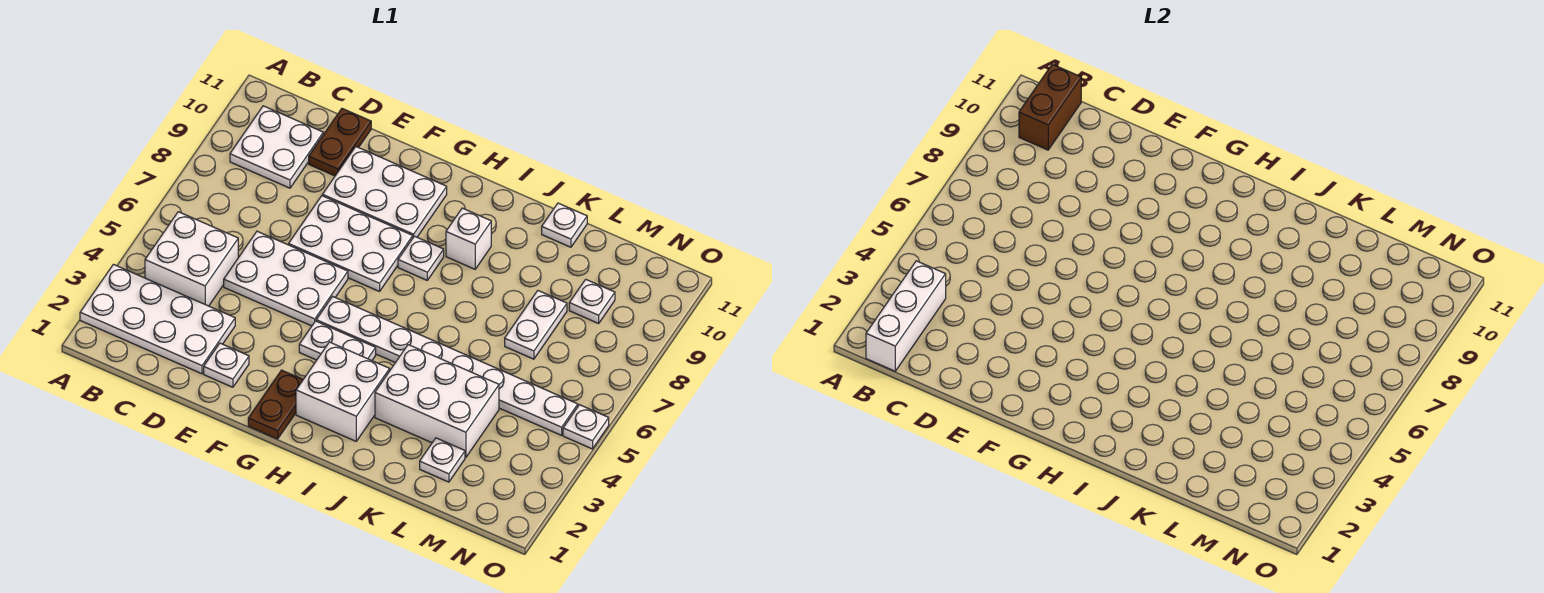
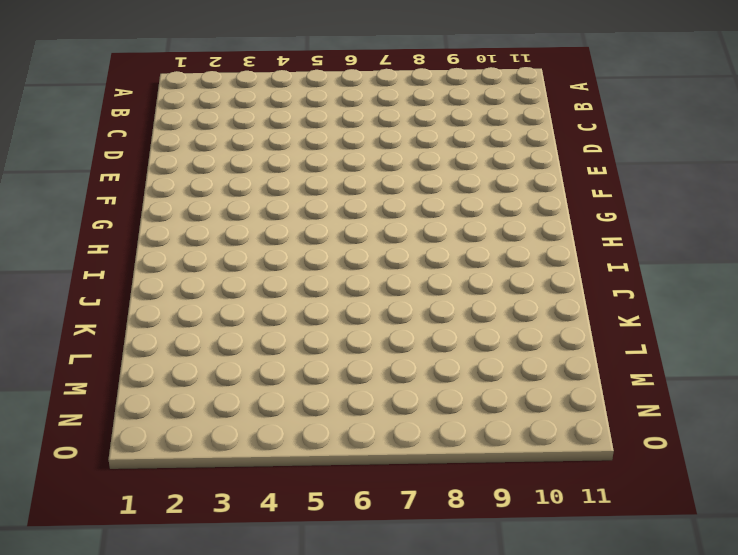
none -> white 2x4 plate [80,264,235,374]
none -> white 2x2 brick [145,212,238,306]
none -> white 2x2 plate [230,106,323,188]

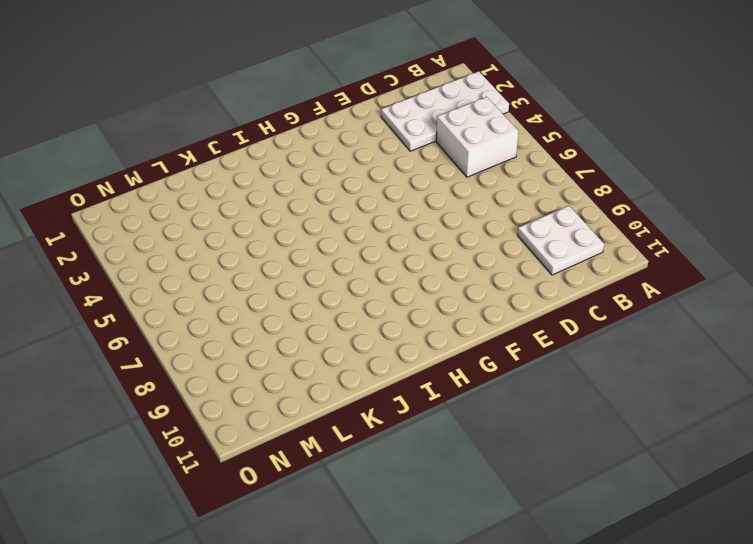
none -> white 2x3 plate [224,231,348,326]
none -> brown 1x2 plate [309,109,371,176]
none -> white 1x1 plate [204,343,249,387]

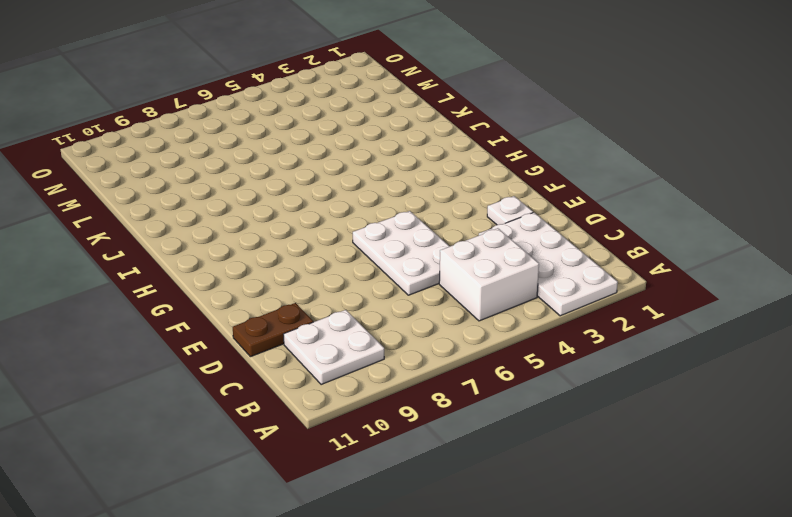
none -> white 2x3 plate [289,196,413,292]
none -> white 2x3 plate [322,147,447,237]
none -> brown 1x2 plate [248,370,303,439]

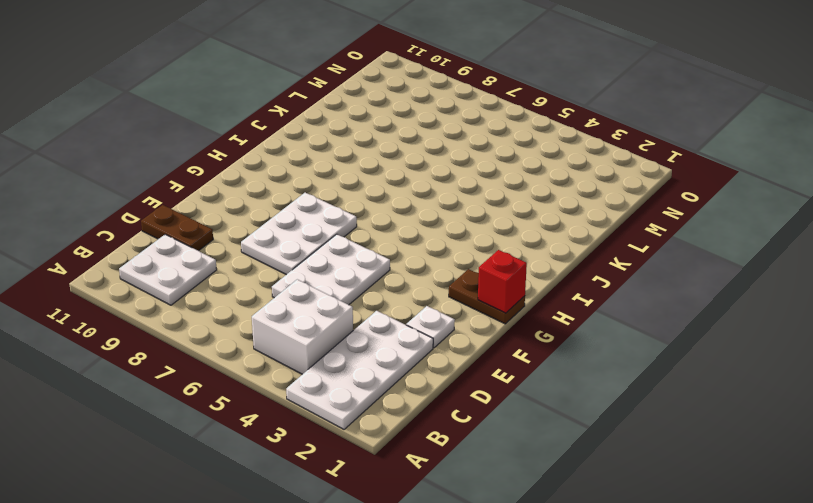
red 1x1 brick [478,250,527,313] -> none
none -> white 2x3 plate [322,147,447,237]
none -> white 1x2 plate [299,321,376,360]
none -> white 1x8 plate [316,296,578,435]

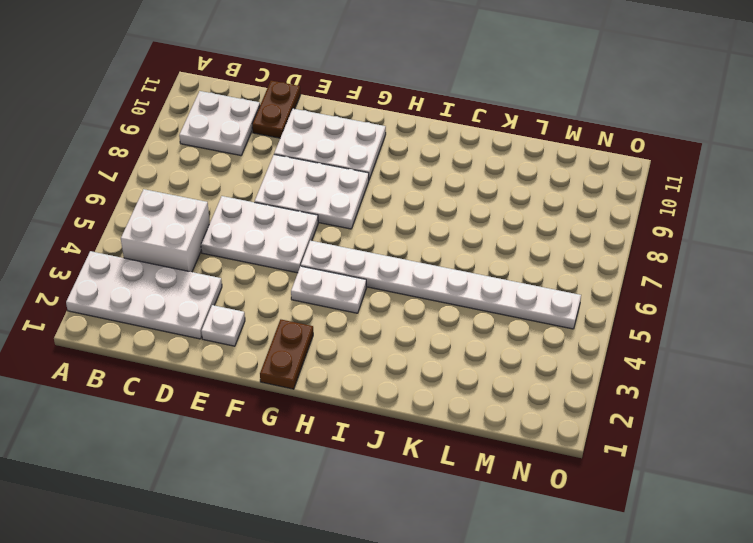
none -> white 2x2 brick [296,342,390,441]
none -> white 1x1 plate [398,236,444,280]
none -> white 1x1 brick [446,208,491,269]

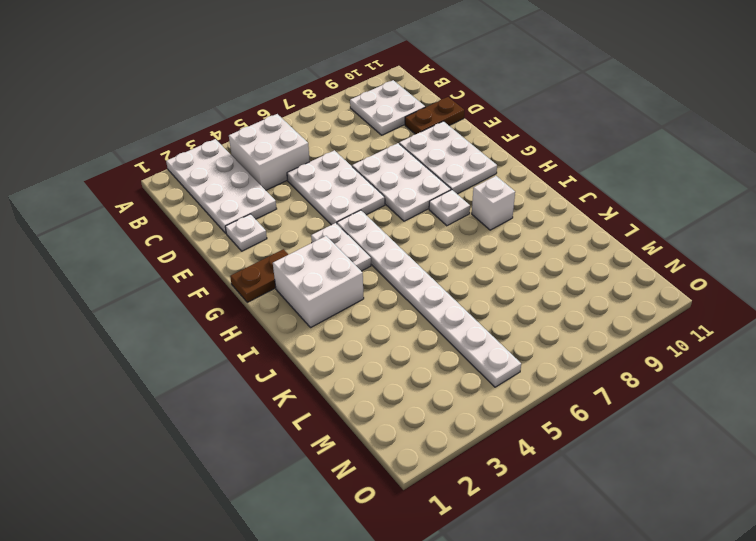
none -> white 2x3 brick [375,345,499,458]
none -> white 1x1 plate [542,203,587,247]
none -> white 1x1 plate [420,438,465,482]

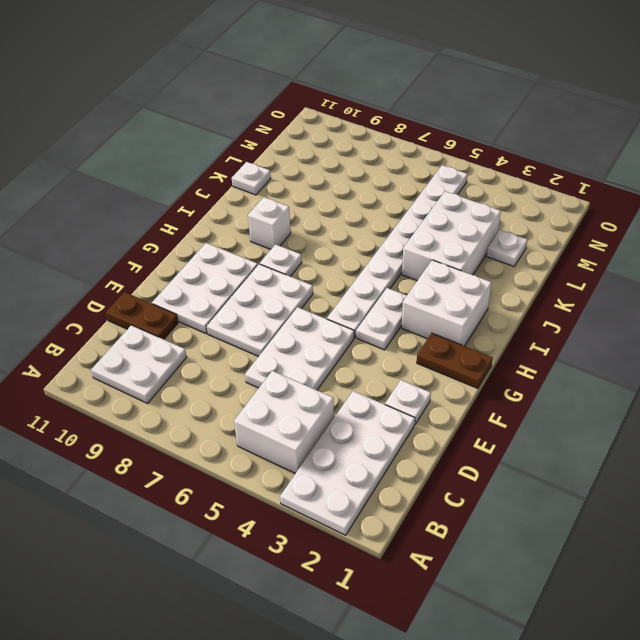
none -> white 1x2 plate [505,291,567,359]
none -> white 1x1 plate [569,279,615,323]
none -> white 1x1 plate [563,405,609,449]

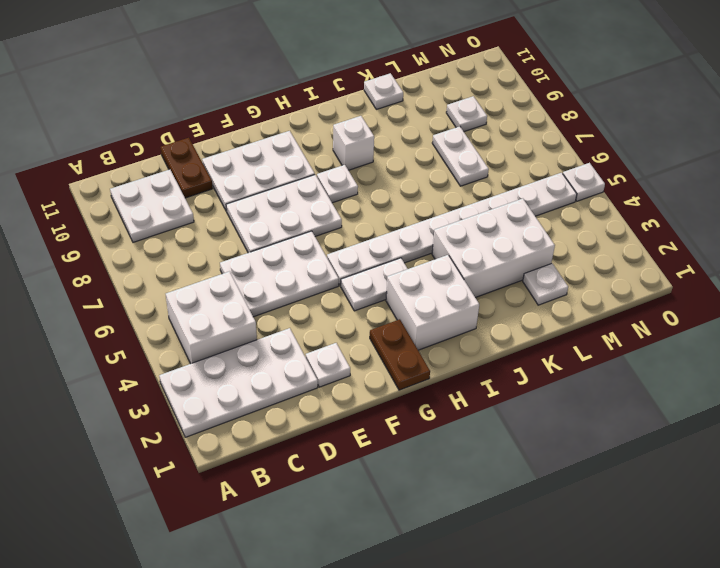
none -> white 1x3 brick [866,261,946,371]
none -> brown 1x2 brick [1019,64,1081,150]

